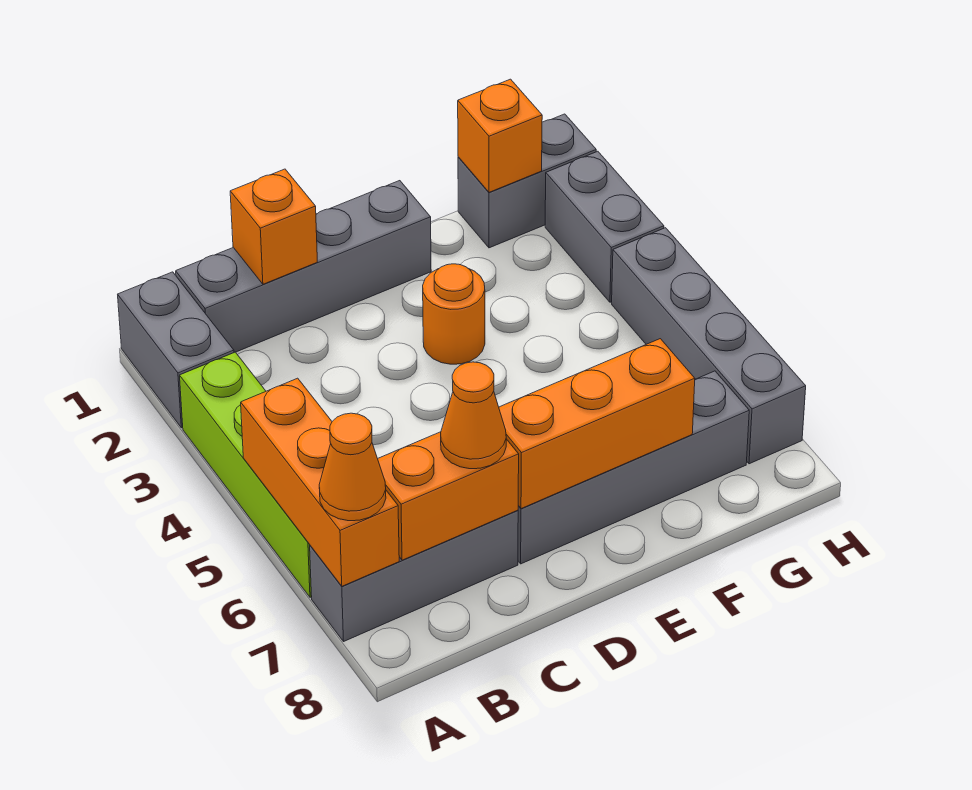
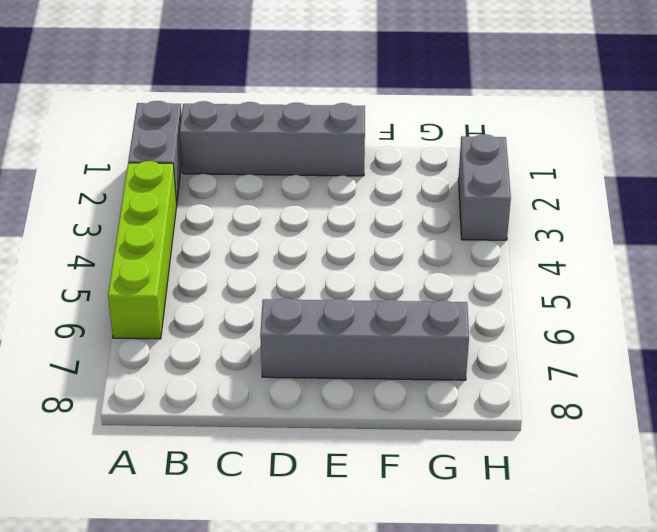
none -> grey 1x3 brick [310,510,518,641]
none -> orange 1x1 round brick [423,264,485,364]
none -> grey 1x2 brick [458,114,596,248]

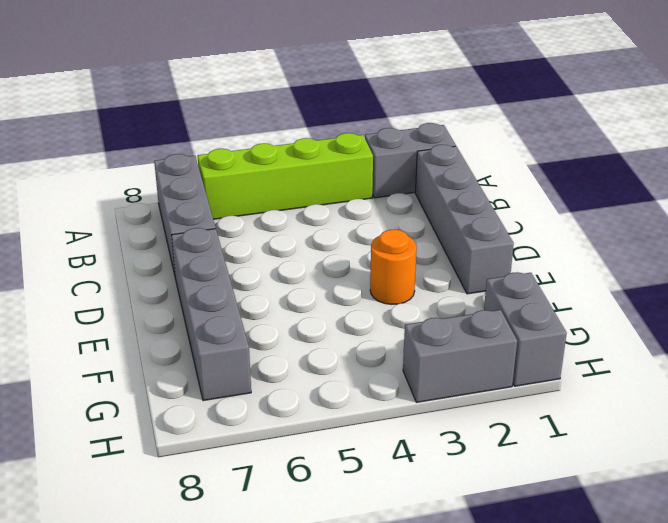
none -> grey 1x4 brick [612,228,806,464]
none -> orange 1x3 brick [241,378,399,586]
none -> orange 1x2 brick [378,432,519,560]

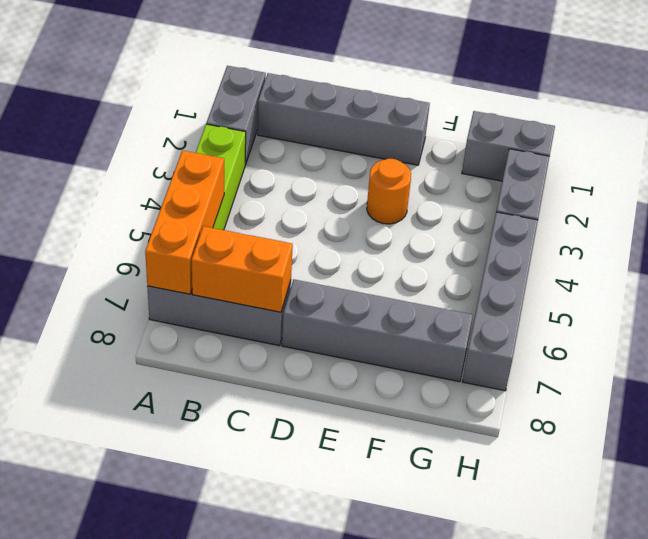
none -> orange 1x1 brick [230,169,317,284]
none -> orange 1x3 brick [499,339,695,509]
none -> orange 1x1 brick [458,79,542,192]

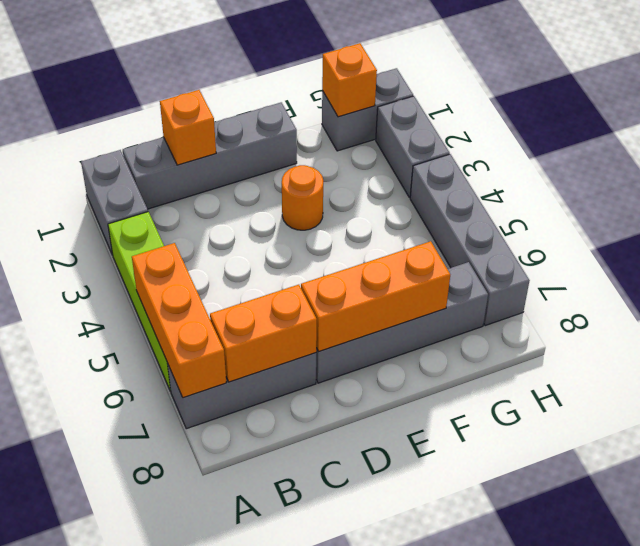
none -> orange 1x1 cone [319,413,386,521]
none -> orange 1x1 cone [441,362,506,469]

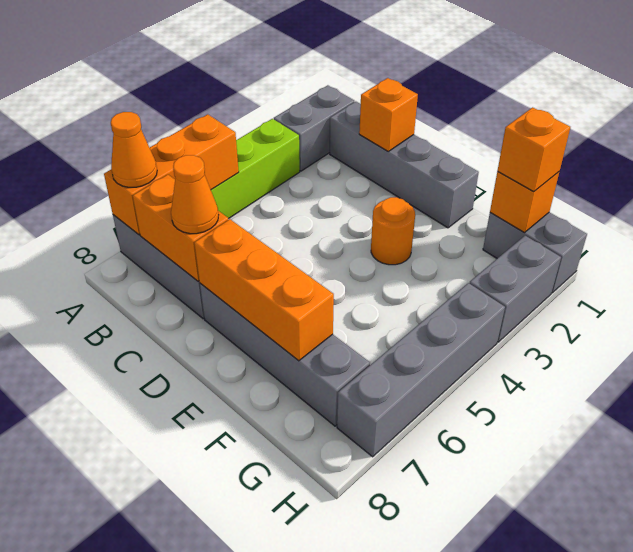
orange 1x1 brick [498,107,570,192] -> none

